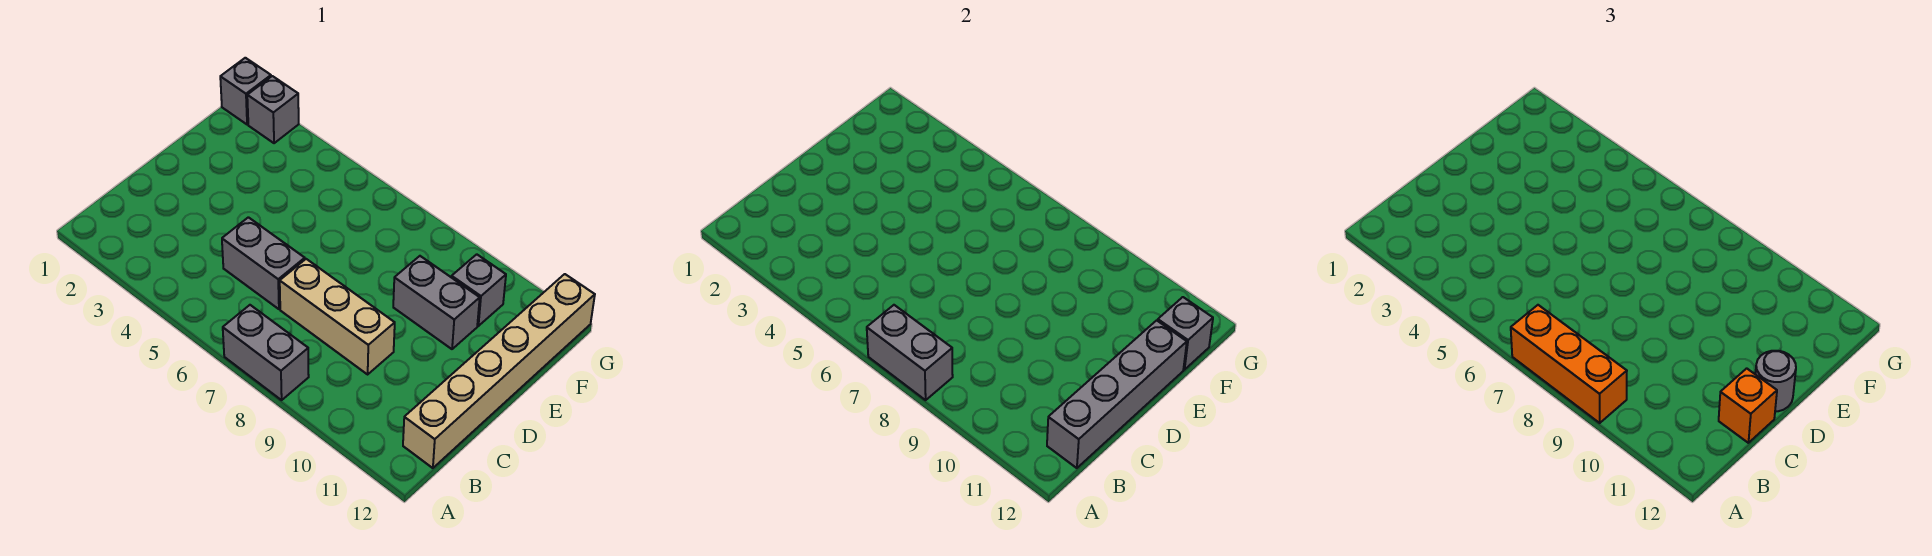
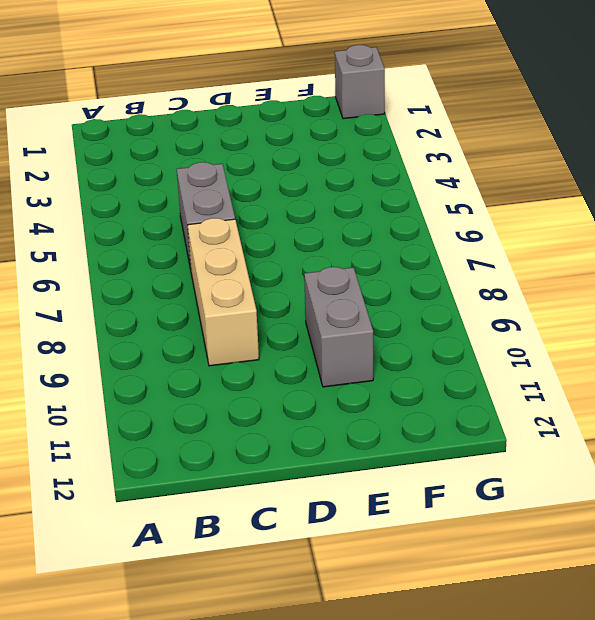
none -> grey 1x2 brick [223,305,309,400]
none -> tan 1x6 brick [403,274,595,468]
none -> grey 1x1 brick [452,254,506,326]

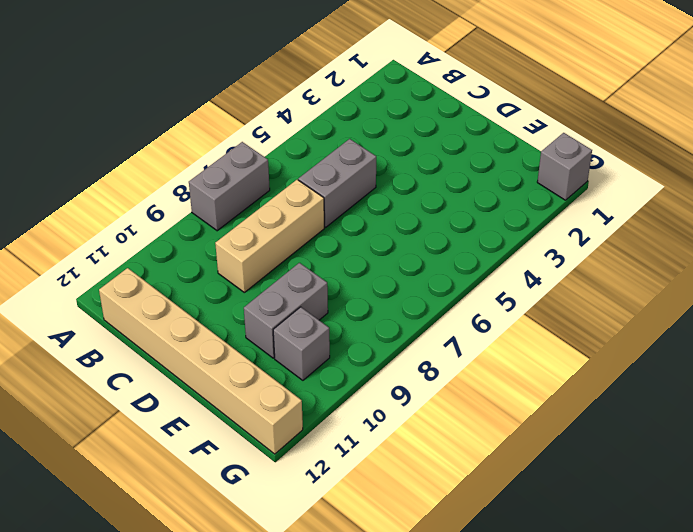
none -> grey 1x1 brick [247,76,299,143]
none -> grey 1x2 brick [867,305,953,400]
none -> grey 1x4 brick [1047,320,1187,468]

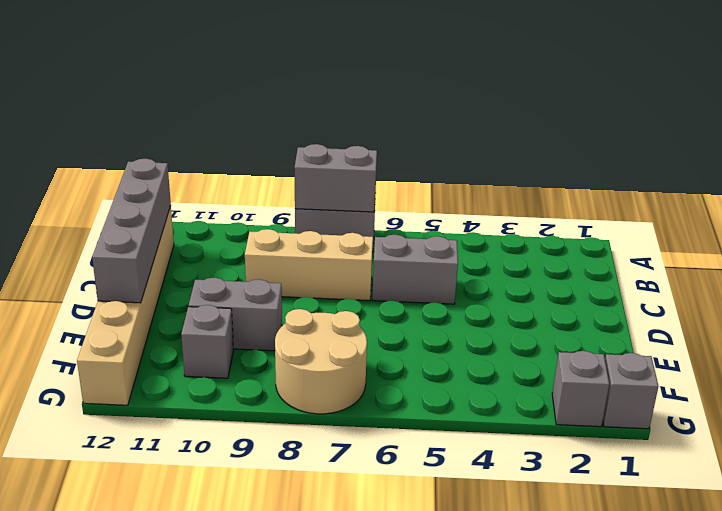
tan 2x2 round brick [275,309,367,414] -> none
none -> grey 1x1 brick [1158,297,1213,370]
none -> orange 1x3 brick [1511,305,1627,423]
none -> orange 1x1 brick [1719,368,1777,443]

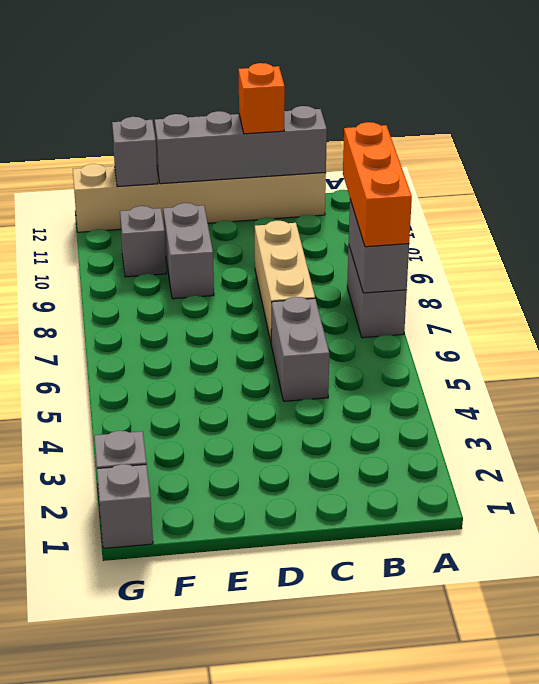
none -> grey 1x1 round brick [1755,351,1796,412]

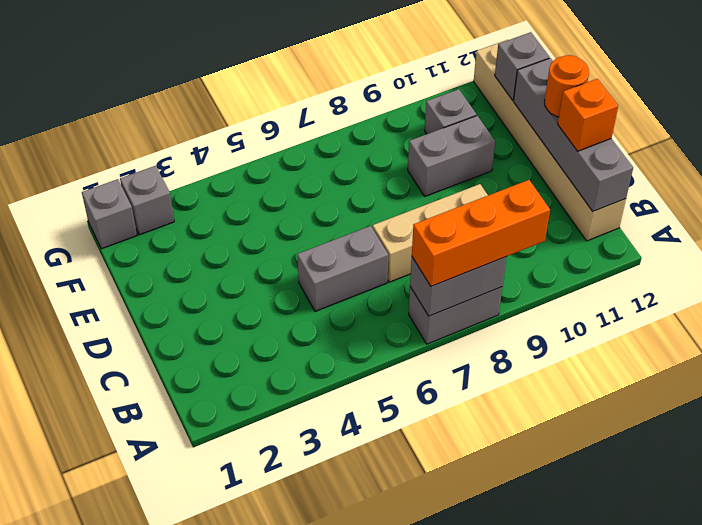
orange 1x1 round brick [545,55,589,117] -> grey 1x1 round brick [1755,351,1796,412]

